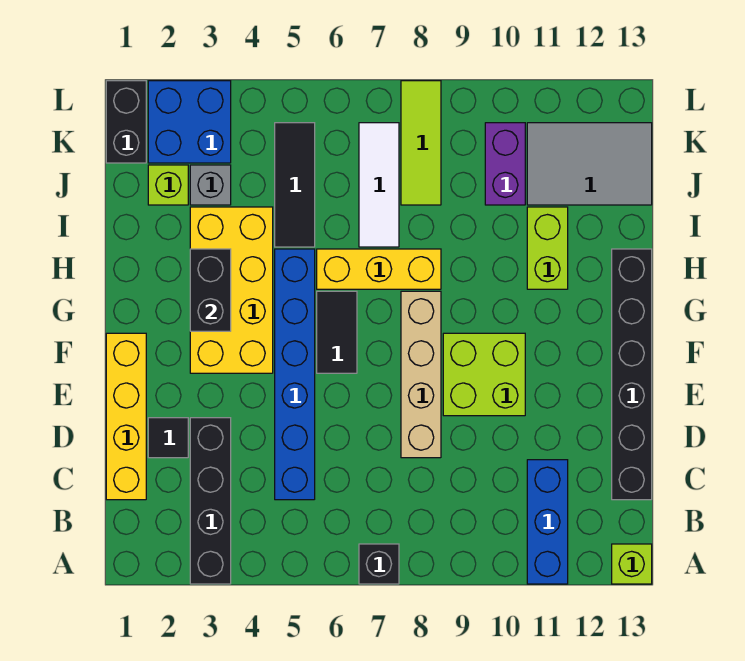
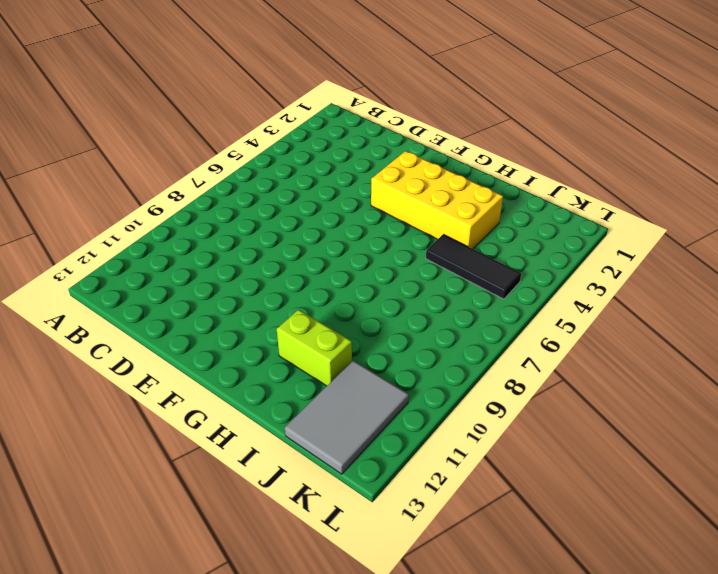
none -> black 1x4 brick [190,418,231,584]
none -> black 1x1 brick [359,544,399,584]
none -> blue 1x3 brick [527,460,568,584]

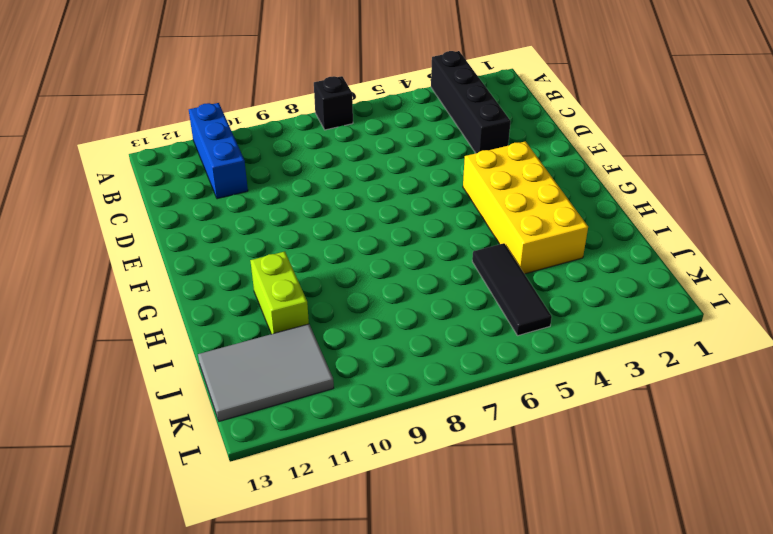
none -> lime 1x1 brick [612,544,652,584]
none -> yellow 1x4 brick [106,333,146,500]
none -> blue 1x6 brick [275,249,315,500]

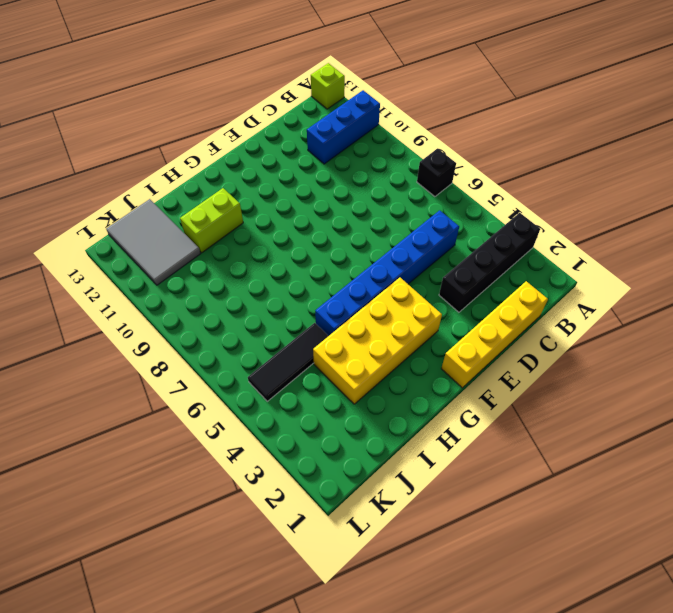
none -> black 1x6 brick [612,249,652,500]
none -> black 1x1 tile [148,418,188,458]
none -> tan 1x4 brick [401,291,441,458]

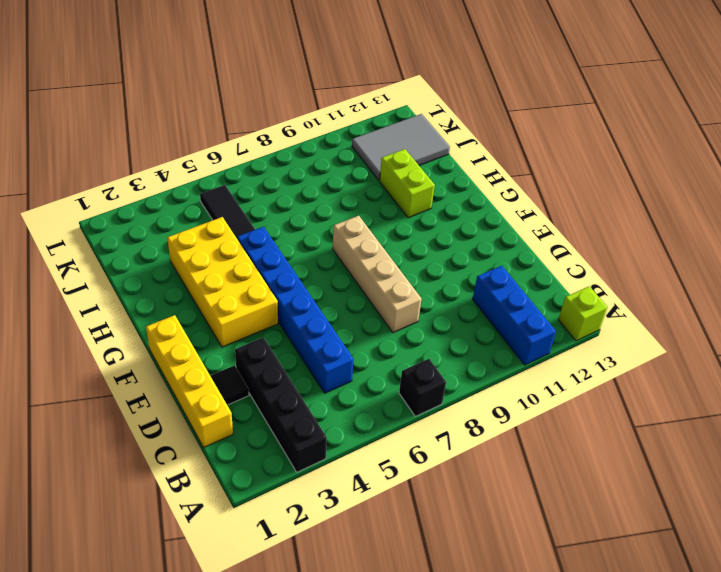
none -> black 1x6 brick [612,249,652,500]
none -> lime 2x2 brick [443,333,525,416]
none -> black 1x2 tile [317,291,357,373]

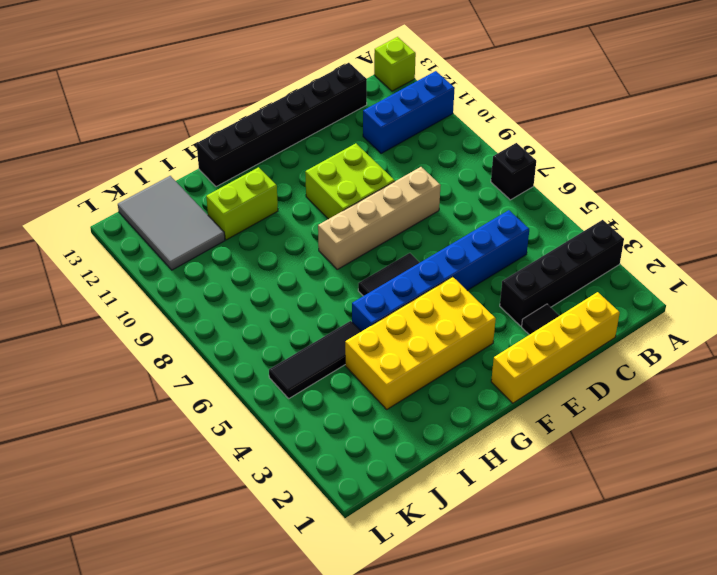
none -> yellow 1x3 brick [317,249,441,289]
none -> white 1x3 tile [359,123,399,247]
none -> lime 1x1 brick [148,165,188,205]

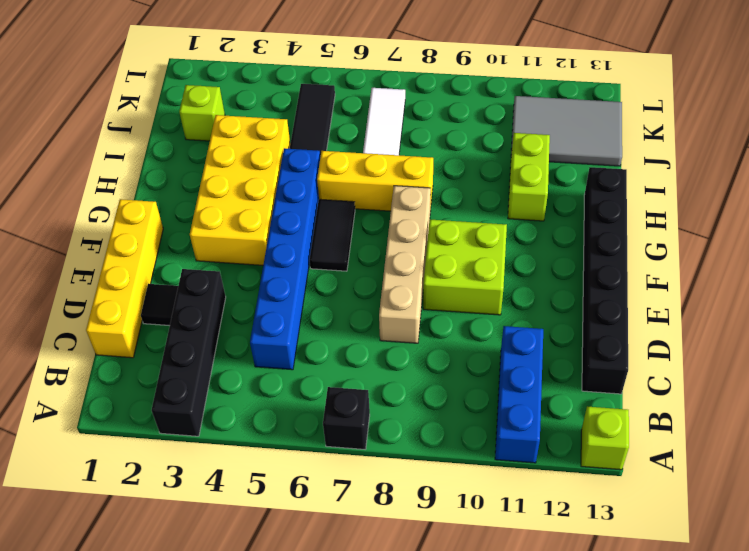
none -> grey 1x1 brick [190,165,231,205]
none -> lime 1x3 tile [401,81,441,205]
none -> purple 1x2 brick [485,123,525,205]

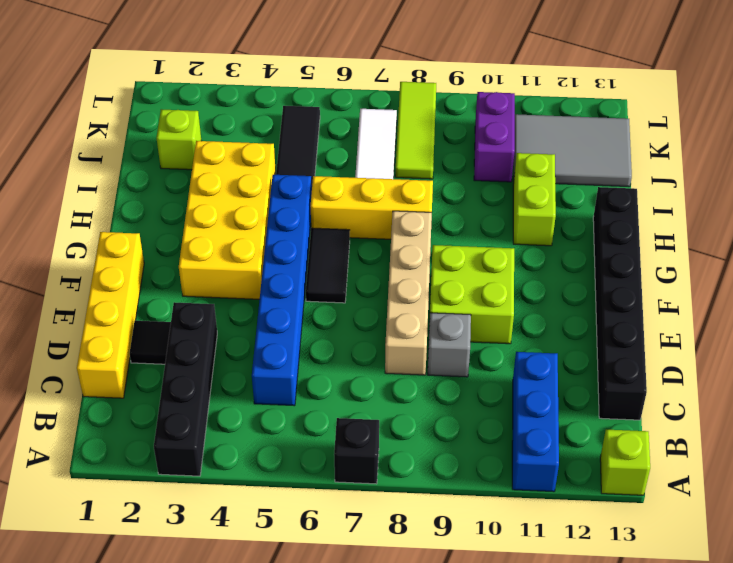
grey 1x1 brick [428,313,471,377] -> grey 1x1 brick moved to [190,165,231,205]
none -> black 1x2 brick [106,81,146,163]
none -> blue 2x2 brick [148,81,231,163]
none -> black 1x2 brick [190,249,231,331]

